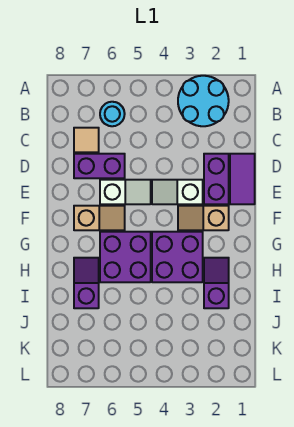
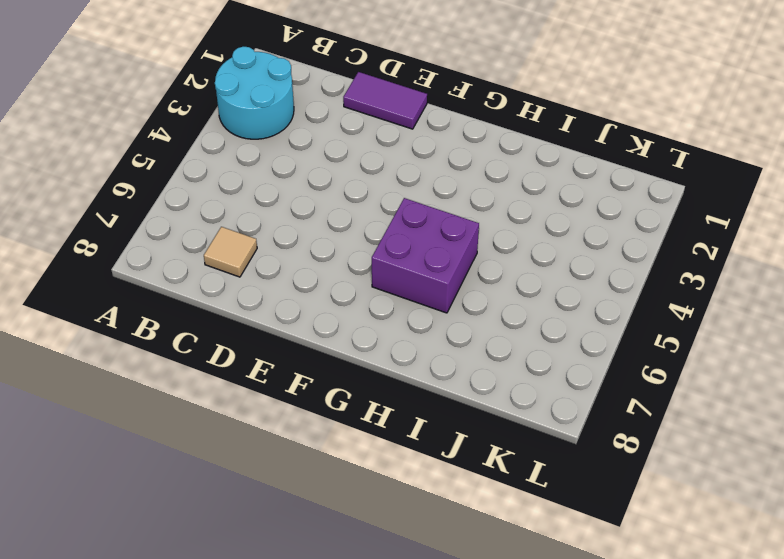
none -> cyan 1x1 round brick [100,102,125,126]
none -> purple 1x2 brick [204,154,229,204]
none -> purple 1x2 brick [74,154,125,178]

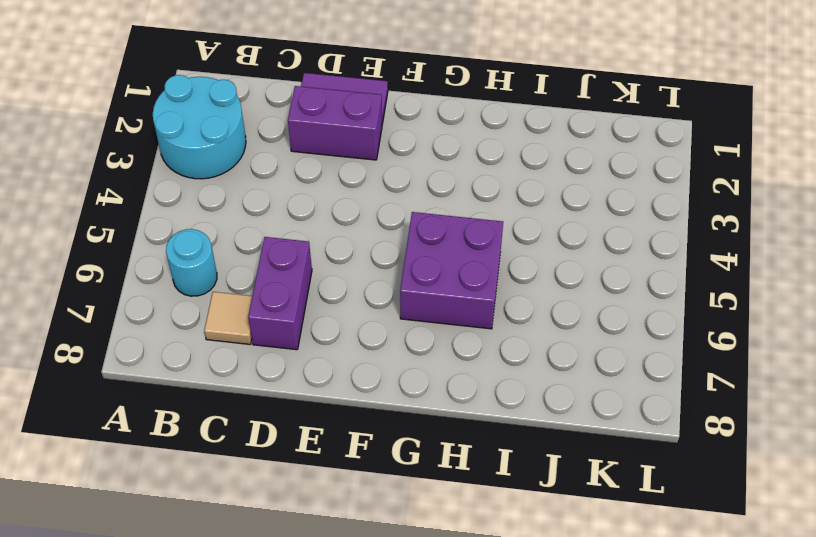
none -> white 1x2 slope [152,180,203,204]
none -> white 1x2 slope [100,180,151,204]
none -> tan 1x2 slope [178,206,229,230]

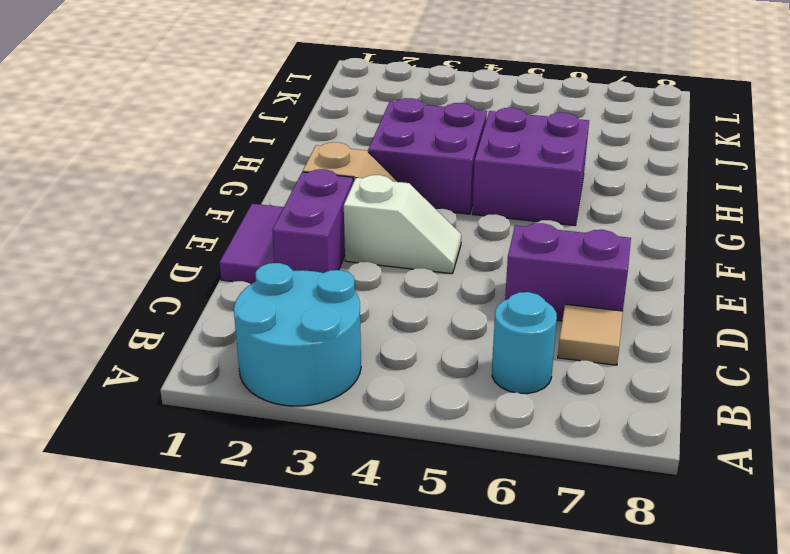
none -> white 1x2 slope [100,180,151,204]
none -> tan 1x2 slope [74,206,125,230]
none -> purple 1x2 slope [204,258,229,308]

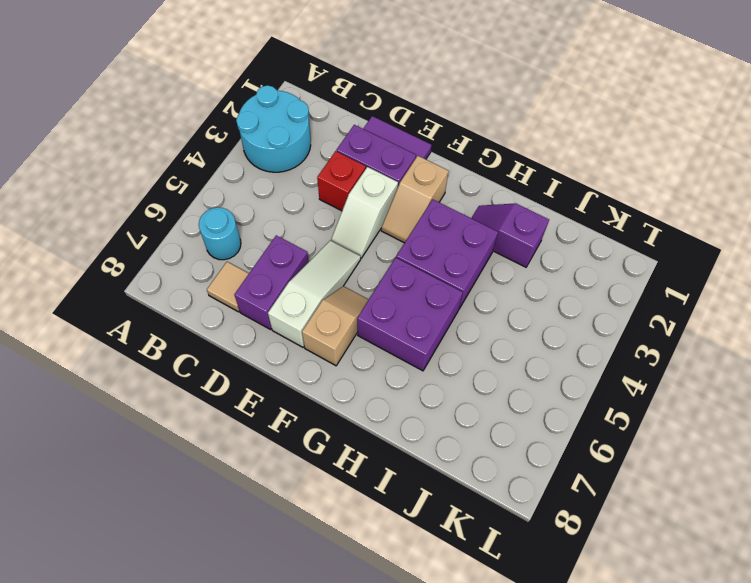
red 1x1 brick [317,151,366,211] -> none
white 1x3 slope [268,240,361,347] -> white 1x2 slope [100,180,151,204]
none -> purple 1x2 slope [74,258,99,308]

